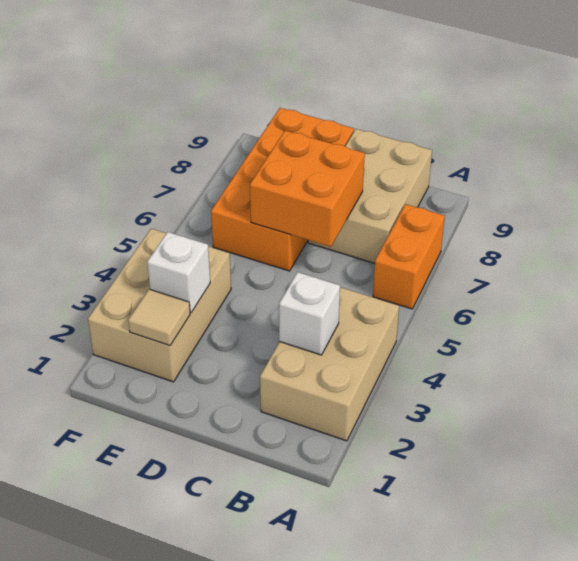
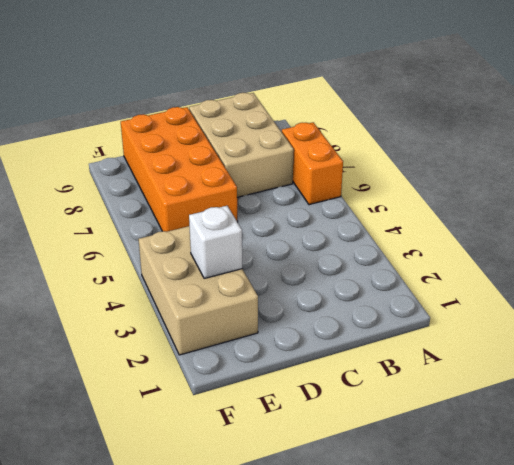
none -> tan 2x3 brick [260,287,399,441]
none -> white 1x1 brick [279,272,340,355]

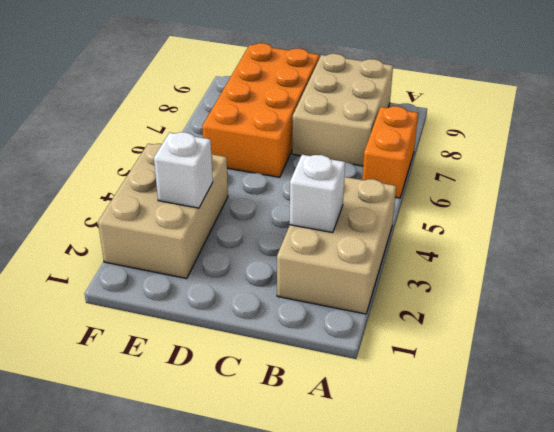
none -> orange 2x2 brick [250,131,365,247]
none -> tan 1x1 tile [128,289,190,346]

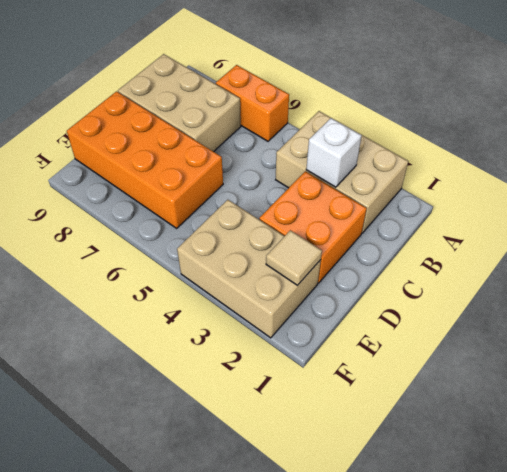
orange 2x2 brick [259,171,367,283] -> orange 2x2 brick moved to [250,131,365,247]
none -> white 1x1 brick [147,232,210,313]

